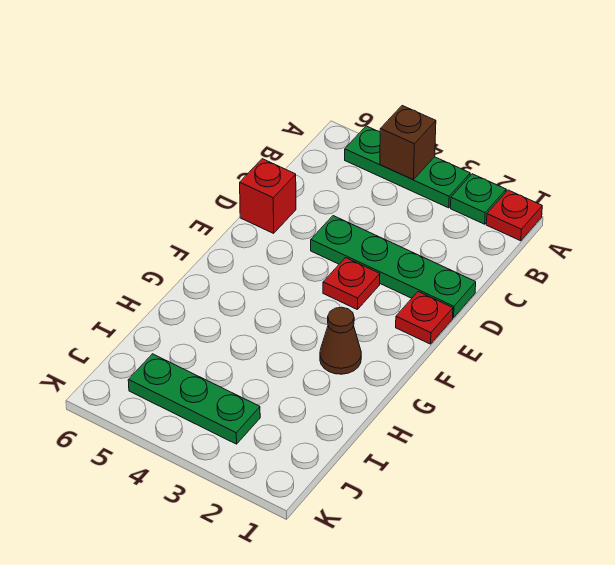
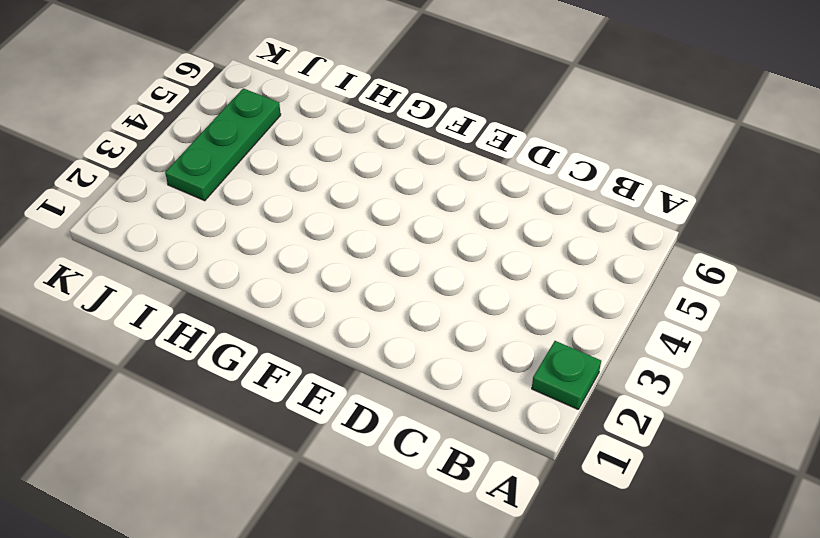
none -> red 1x1 plate [486,190,542,241]
none -> green 1x3 plate [345,126,470,208]

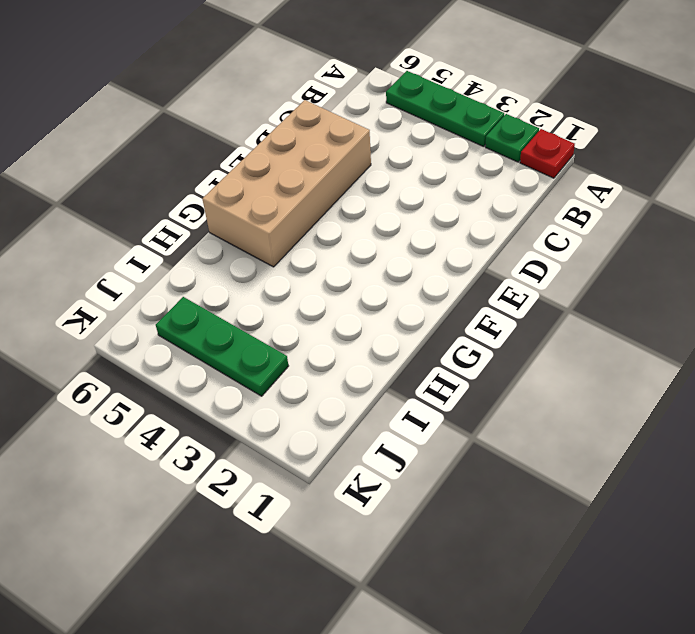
tan 2x4 brick [203,100,371,267] -> red 1x1 brick [240,159,296,233]
none -> green 1x4 plate [311,216,476,318]
none -> red 1x1 plate [396,292,453,344]

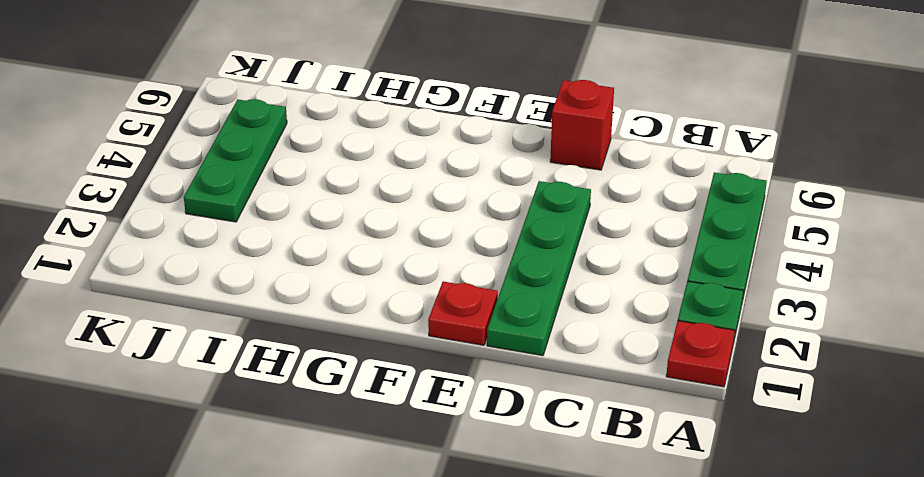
none -> red 1x1 plate [323,258,380,309]
none -> brown 1x1 cone [320,307,361,374]

